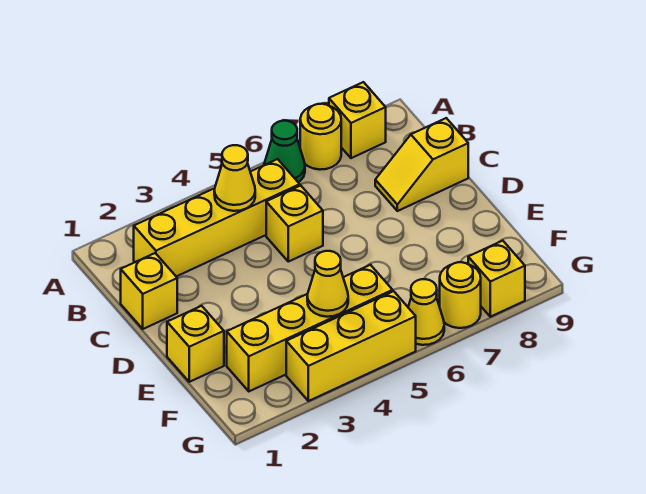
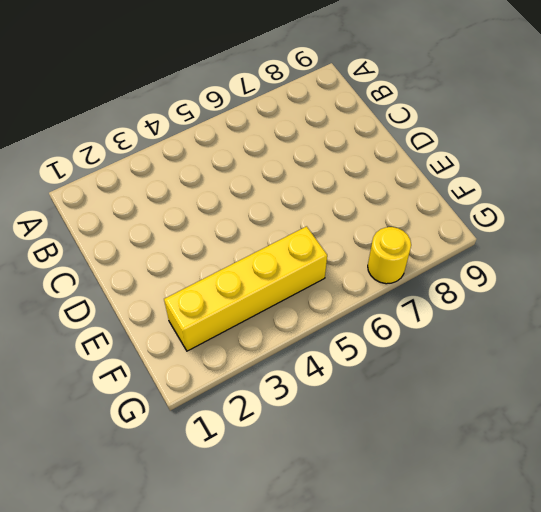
none -> green 1x1 cone [264,121,305,182]
none -> yellow 1x1 round brick [300,104,341,170]
none -> yellow 1x1 brick [329,82,386,158]

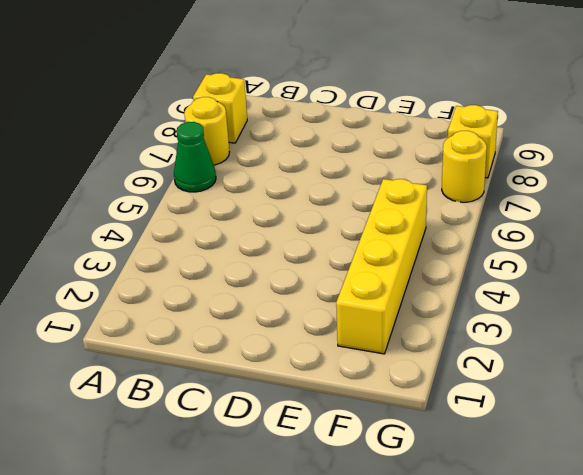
none -> yellow 1x4 brick [134,159,300,276]
none -> yellow 1x1 brick [121,253,177,329]
none -> yellow 1x1 brick [266,186,323,262]

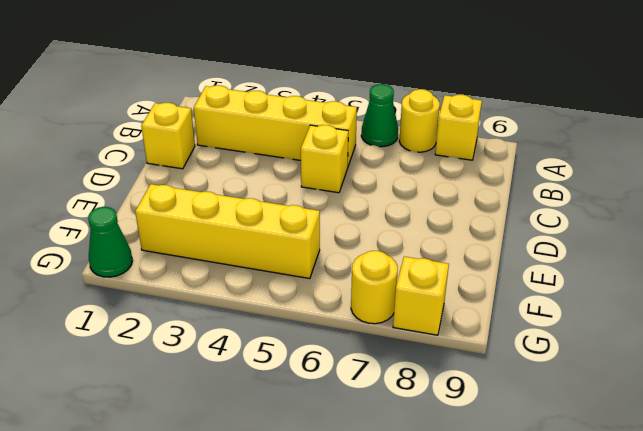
green 1x1 cone [88,207,133,277] -> none
none -> yellow 1x2 slope [375,118,468,211]
none -> yellow 1x1 brick [167,306,224,382]
none -> yellow 1x3 brick [286,291,416,401]

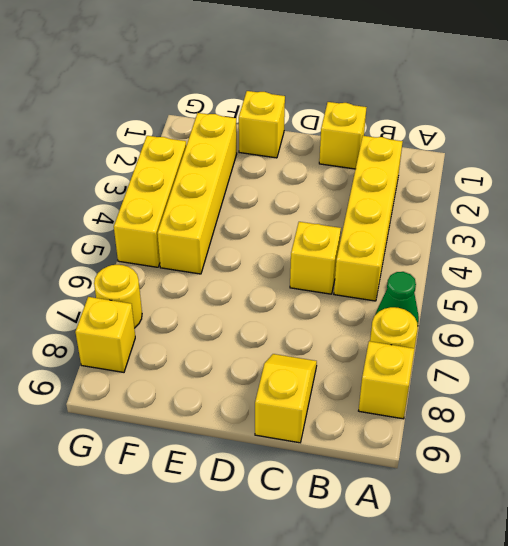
none -> yellow 1x1 cone [408,279,444,345]
none -> yellow 1x1 cone [214,145,255,211]
none -> yellow 1x1 cone [307,251,348,317]

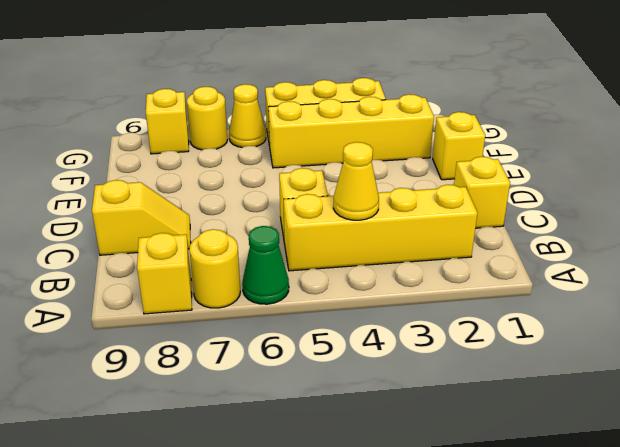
none -> yellow 1x1 cone [307,251,348,317]

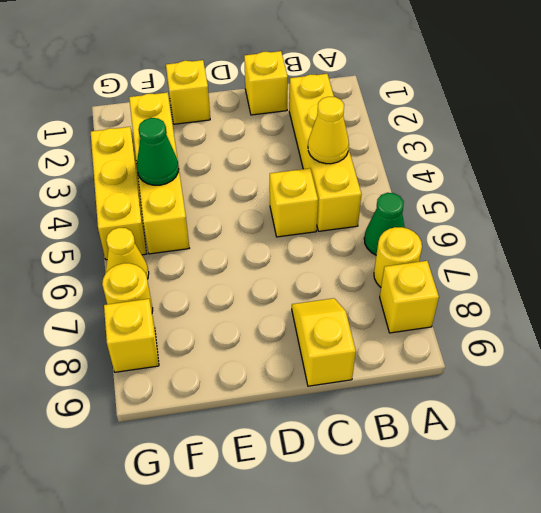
green 1x1 cone [137,118,179,185] -> yellow 1x1 cone [307,251,348,317]

